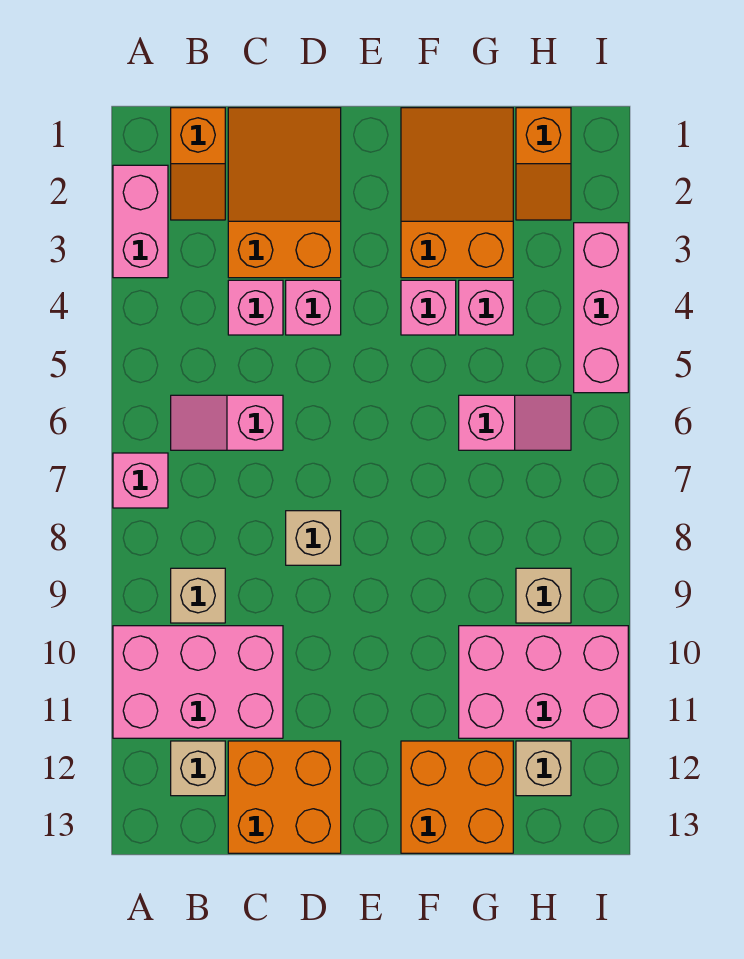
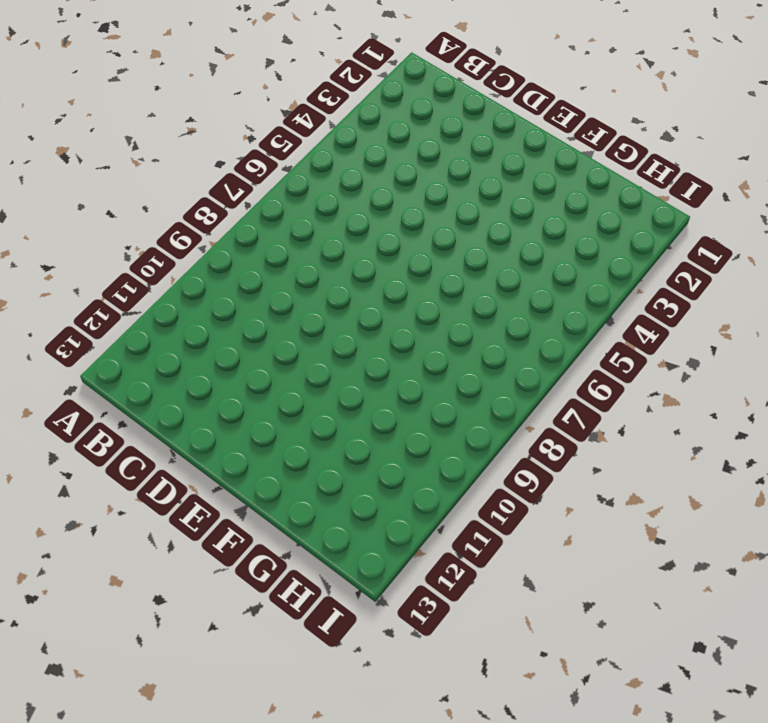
none -> pink 1x2 brick [113,165,168,278]
none -> pink 1x1 brick [113,453,168,508]
none -> pink 2x3 brick [113,626,283,738]

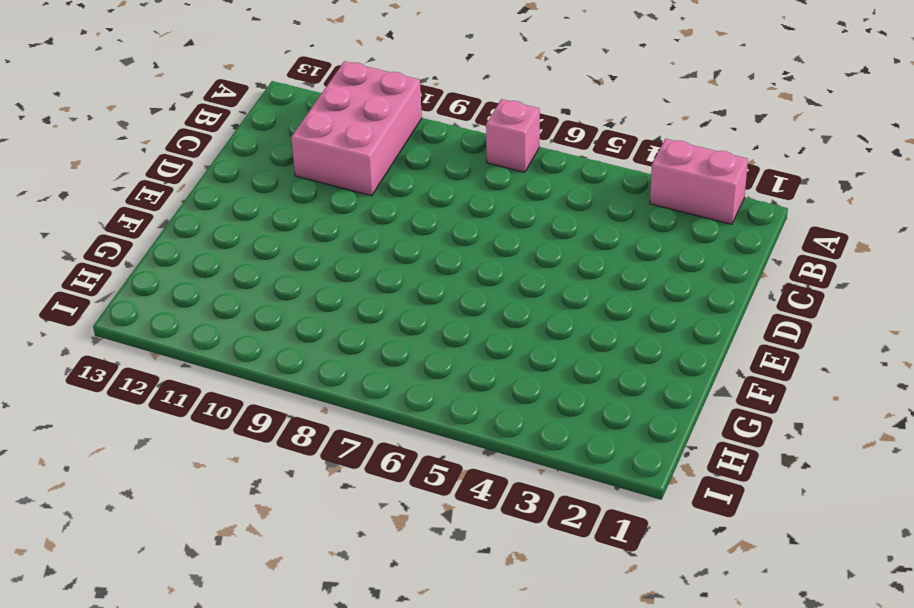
none -> orange 1x2 slope [171,108,225,220]
none -> pink 1x2 slope [171,395,283,450]
none -> tan 1x1 brick [171,568,225,623]

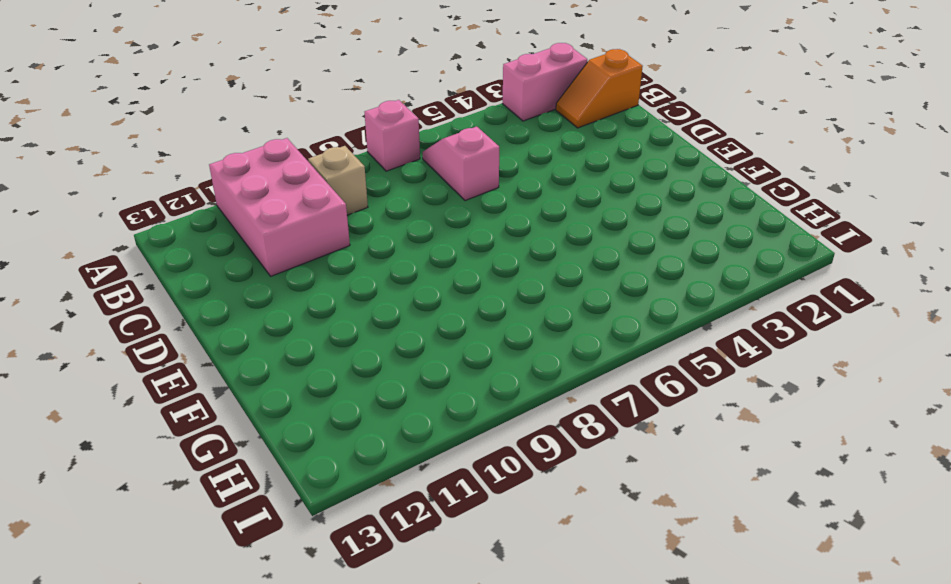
none -> tan 1x1 brick [171,741,225,796]
none -> orange 2x3 slope [228,108,341,278]
none -> pink 1x1 brick [228,280,283,335]

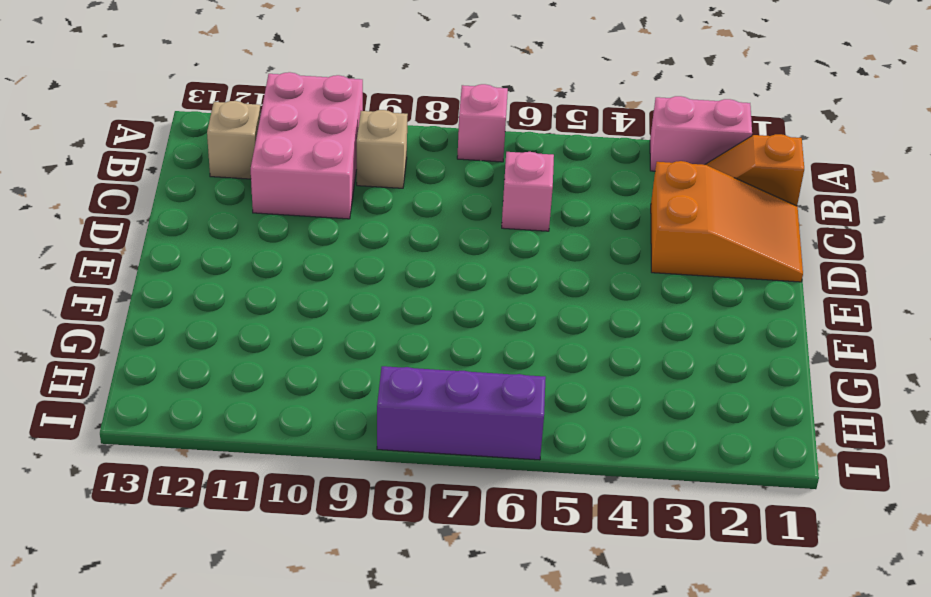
purple 1x3 brick [377,366,546,460] -> none
none -> pink 1x1 brick [228,280,283,335]
none -> orange 2x2 brick [228,741,341,853]
none -> pink 1x1 brick [286,280,341,335]

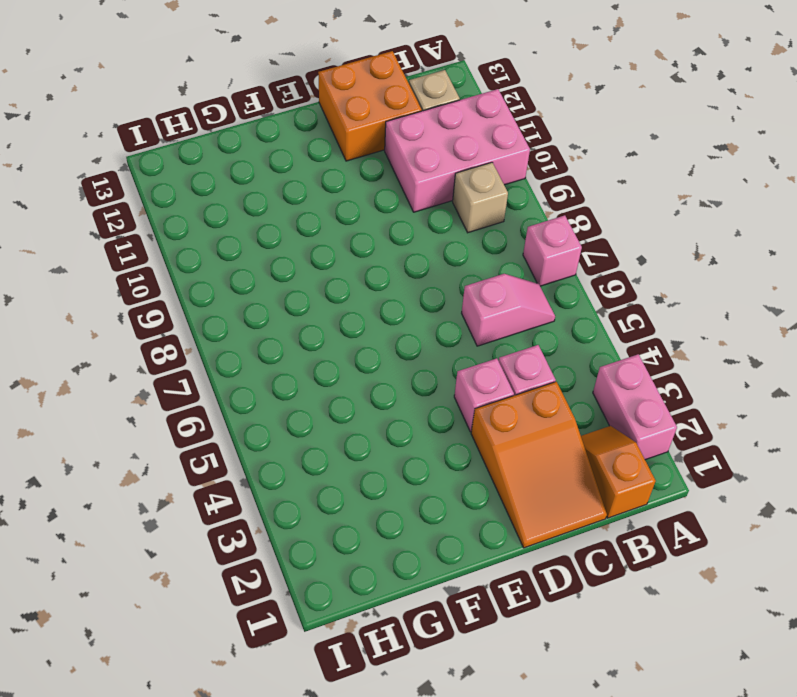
none -> tan 1x1 brick [286,511,341,565]
none -> orange 2x3 slope [401,108,513,278]
none -> pink 1x1 brick [401,280,456,335]

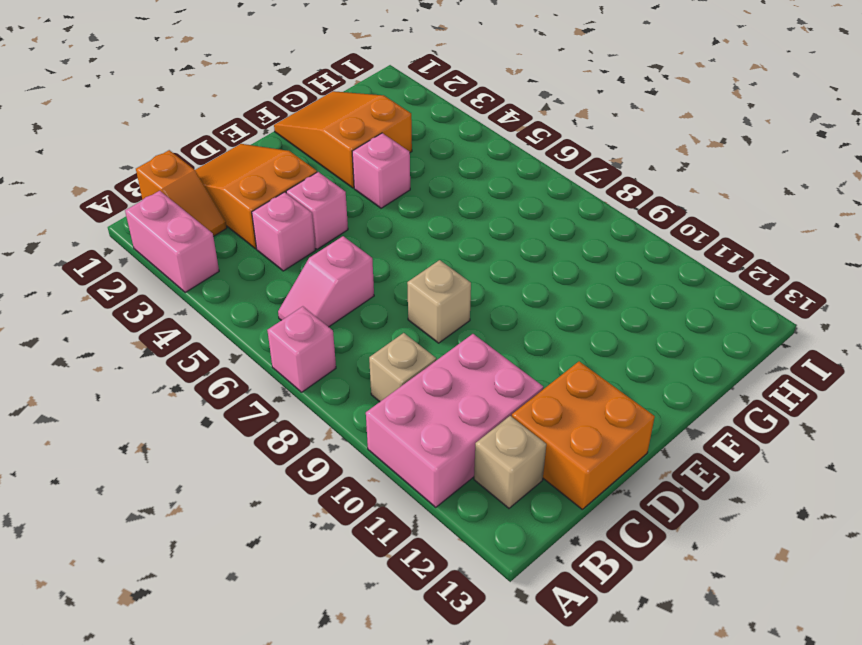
none -> orange 2x2 brick [401,741,513,853]
none -> pink 1x1 brick [459,280,513,335]
none -> pink 1x2 slope [459,395,571,450]

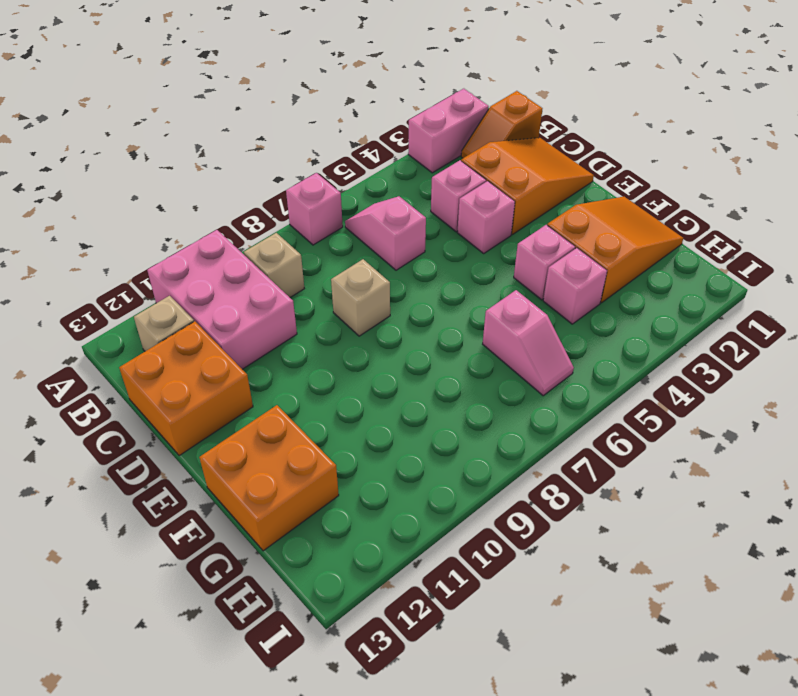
none -> pink 2x3 brick [459,626,628,738]
none -> orange 1x2 slope [516,108,571,220]
none -> tan 1x1 brick [516,568,571,623]

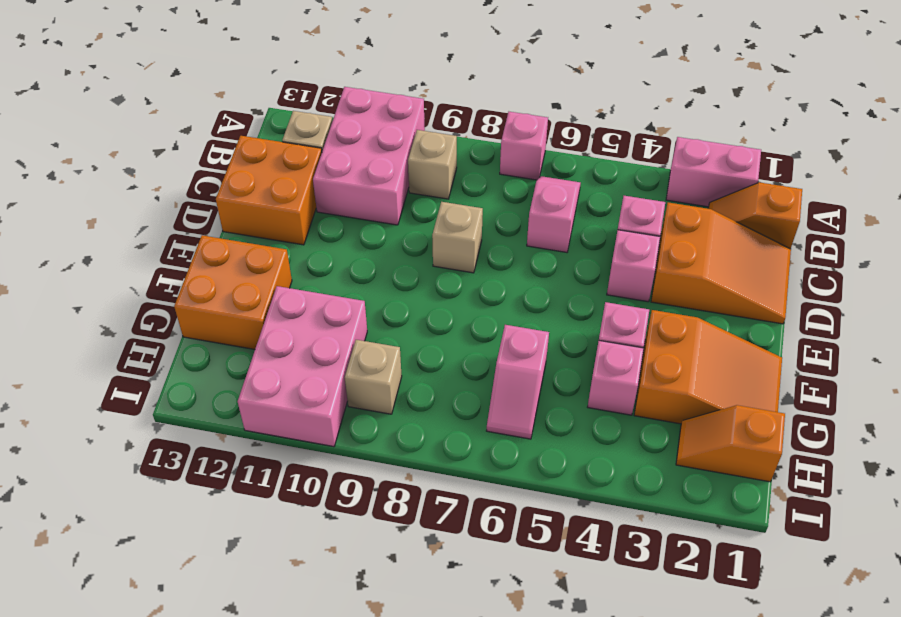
none -> tan 1x1 brick [516,741,571,796]
none -> pink 1x3 brick [574,223,628,393]

